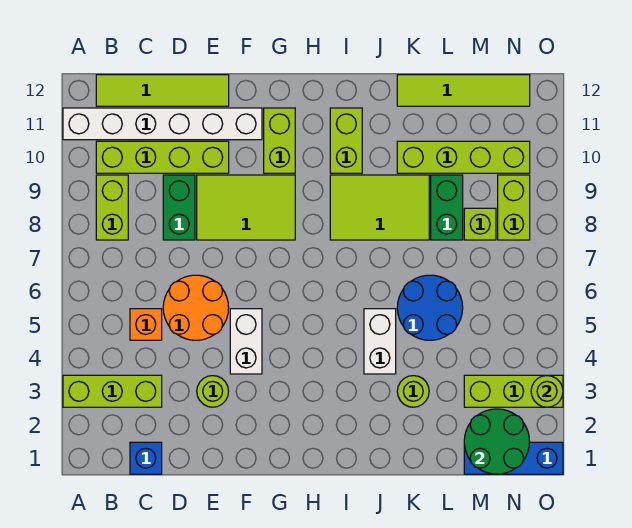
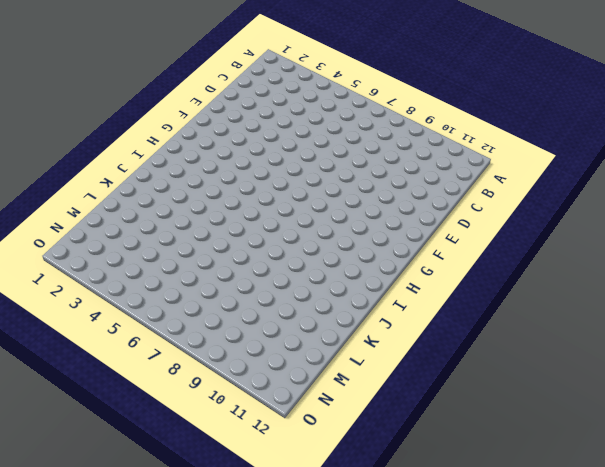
none -> lime 1x3 brick [63,375,162,407]
none -> white 1x6 brick [63,108,262,140]
none -> lime 1x2 brick [96,175,128,240]

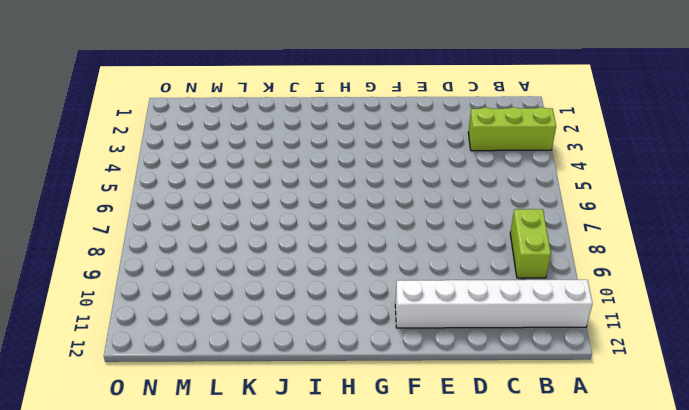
none -> lime 1x4 brick [96,141,229,173]
none -> lime 1x4 tile [96,75,229,106]
none -> blue 1x1 brick [130,442,162,474]

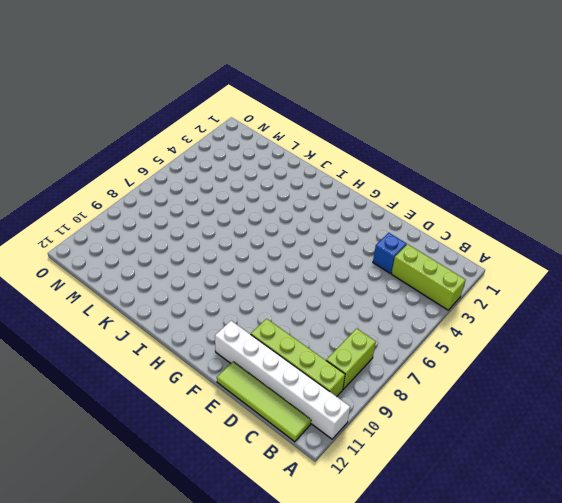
blue 1x1 brick [373,233,407,273] -> blue 1x1 brick moved to [130,442,162,474]
none -> orange 1x1 brick [130,309,162,340]
none -> orange 2x2 round brick [163,275,229,340]
none -> green 1x2 brick [163,175,195,240]

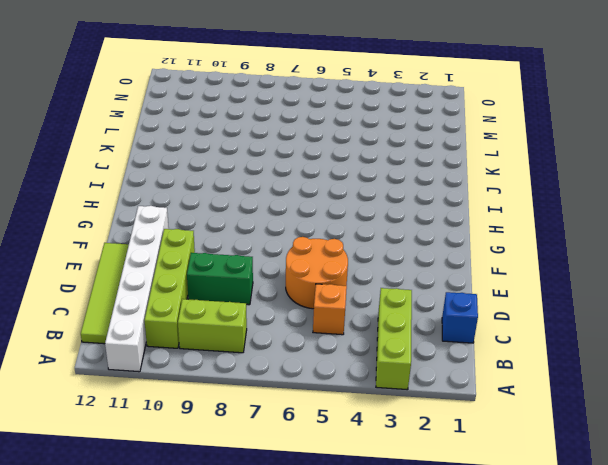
none -> lime 1x1 round brick [197,376,229,407]
none -> lime 2x3 tile [197,175,295,240]
none -> white 1x2 brick [230,309,262,374]

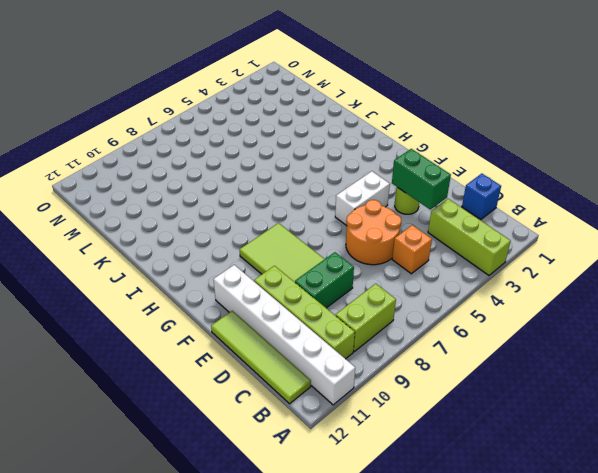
green 1x2 brick [392,149,451,210] -> green 1x2 brick turned to [431,175,463,240]
none -> lime 1x2 brick [264,108,295,173]
none -> lime 2x3 tile [330,175,429,240]
none -> lime 1x2 brick [330,108,362,173]

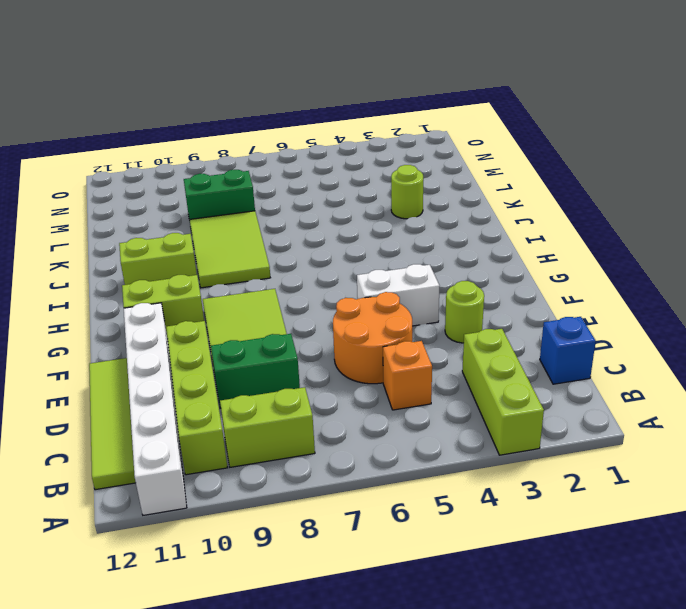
none -> white 1x2 brick [364,309,396,374]
none -> blue 2x2 round brick [397,275,463,340]
none -> lime 1x4 brick [397,141,530,173]

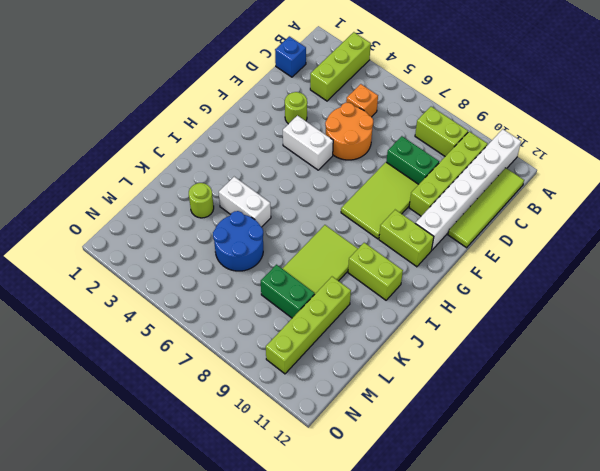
none -> lime 1x4 tile [397,75,530,106]
none -> blue 1x3 brick [464,442,563,474]
none -> lime 1x3 brick [464,375,563,407]

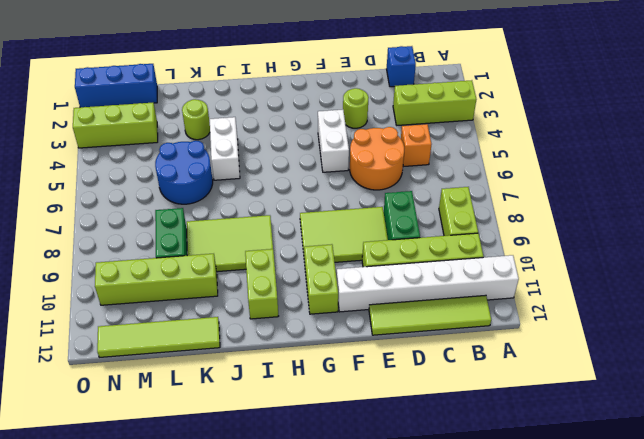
none -> lime 1x1 brick [464,208,496,240]
none -> lime 1x2 brick [498,175,530,240]
none -> green 2x2 round brick [464,409,530,474]

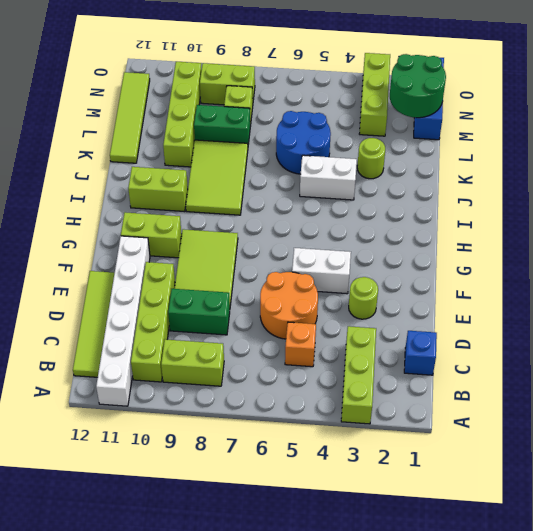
none -> lime 1x1 round brick [531,376,563,407]

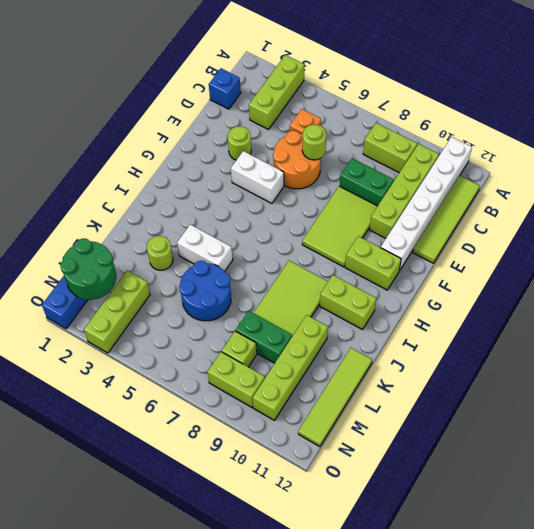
lime 1x1 round brick [302,125,326,160] -> lime 1x1 round brick moved to [531,376,563,407]

